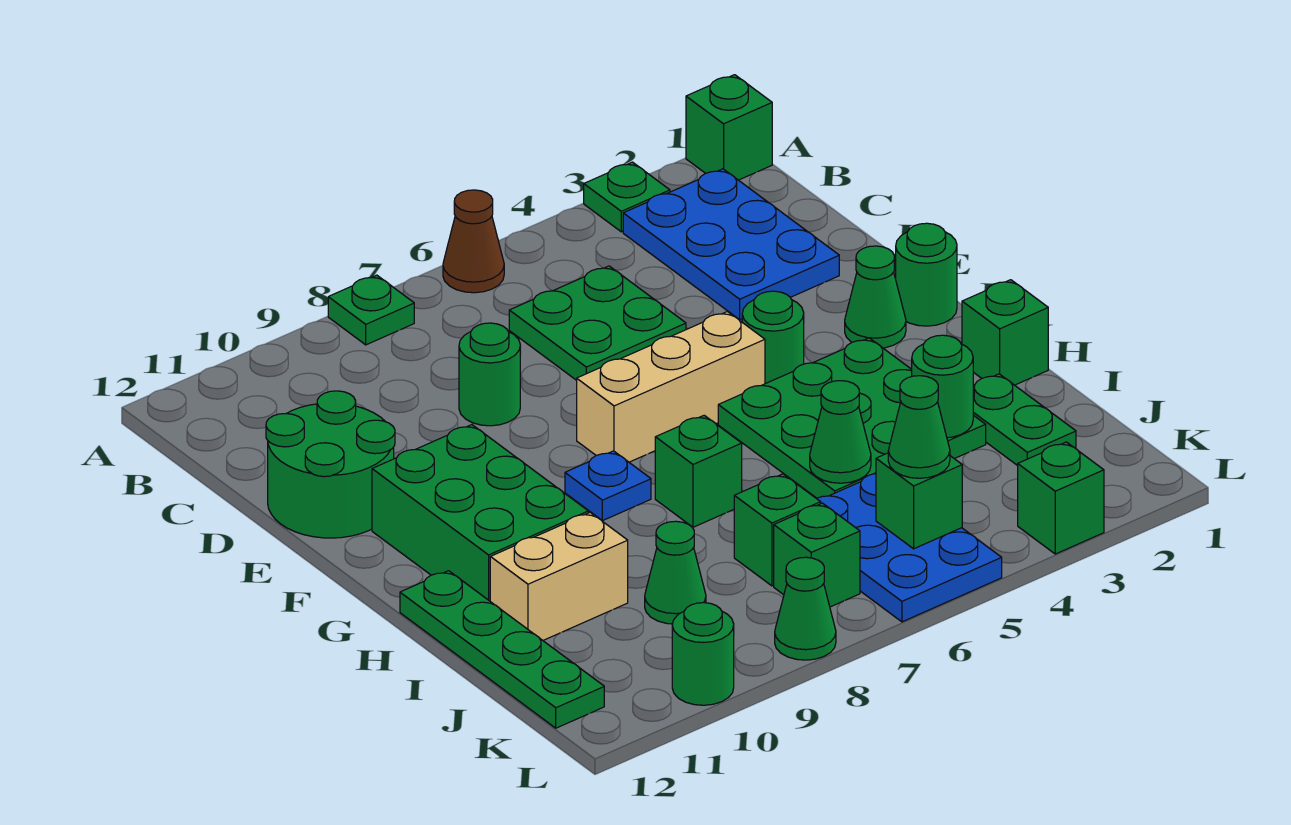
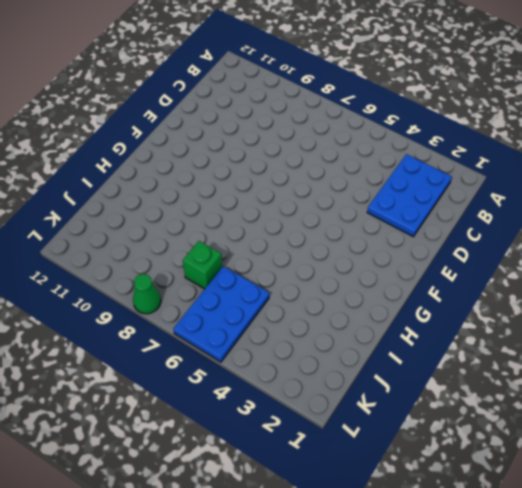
none -> green 1x1 brick [686,75,772,180]
none -> green 1x1 plate [584,162,670,232]
none -> brown 1x1 cone [443,190,504,293]
none -> green 1x1 plate [328,275,414,345]

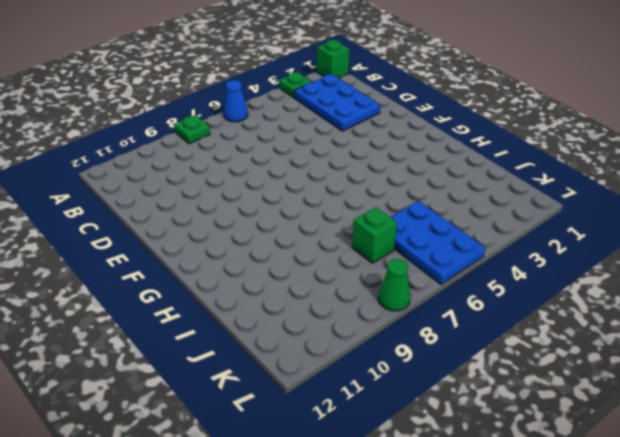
blue 1x1 cone [223,80,248,122] -> brown 1x1 cone [443,190,504,293]
none -> green 2x2 plate [509,266,686,380]
none -> green 1x1 round brick [459,323,520,426]
none -> green 2x2 round brick [266,391,395,538]
none -> green 1x1 round brick [895,223,957,326]

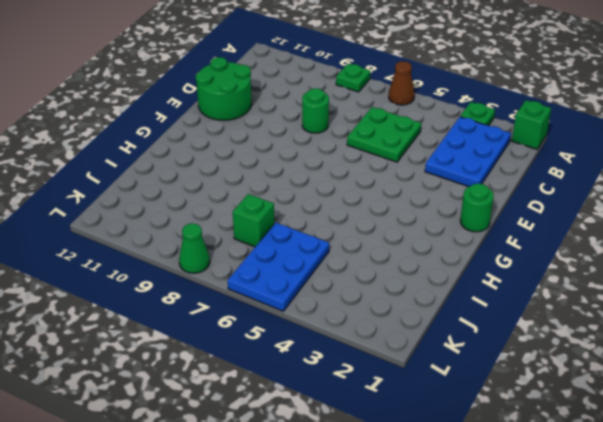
none -> green 1x1 cone [845,246,906,348]
none -> green 1x1 round brick [742,291,804,384]
none -> tan 1x3 brick [577,312,765,462]
none -> green 2x3 brick [372,425,588,601]

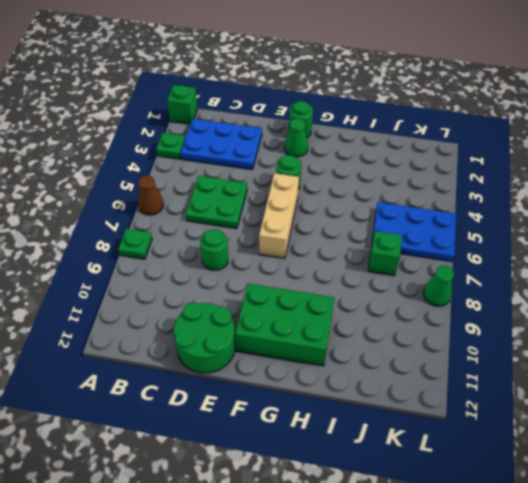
none -> green 3x3 plate [718,338,986,498]
none -> blue 1x1 plate [565,451,651,521]
none -> green 1x1 brick [962,280,1048,385]
none -> green 1x1 brick [655,415,742,527]

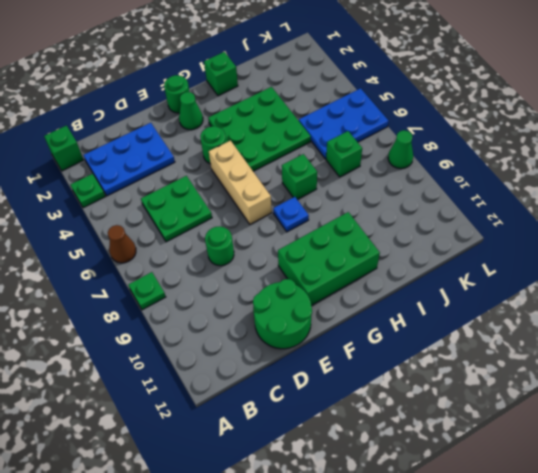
none -> green 1x4 plate [400,571,604,728]
none -> green 1x2 plate [973,374,1076,466]
none -> tan 1x2 brick [490,513,628,640]
none -> green 1x1 cone [645,521,706,624]

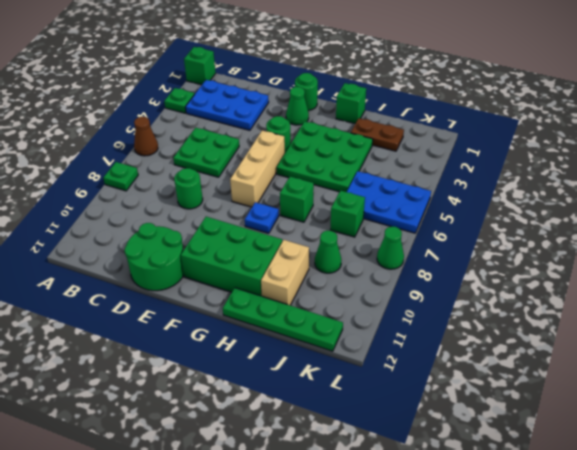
brown 1x2 plate [351,118,404,151] -> green 1x2 plate [973,374,1076,466]
none -> green 1x1 brick [774,503,860,607]
none -> green 1x1 brick [1018,442,1104,554]
none -> green 1x1 round brick [672,603,734,705]
none -> green 1x1 round brick [912,335,973,438]

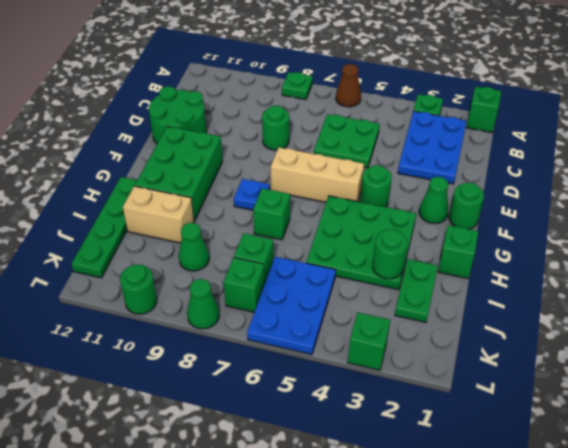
none -> green 1x1 cone [810,381,871,483]
none -> green 1x1 brick [876,453,962,549]
none -> green 1x1 cone [888,376,950,478]

